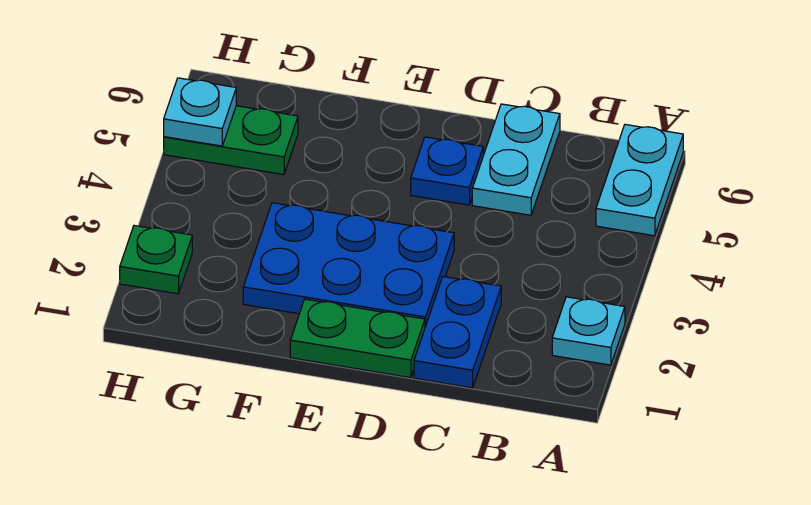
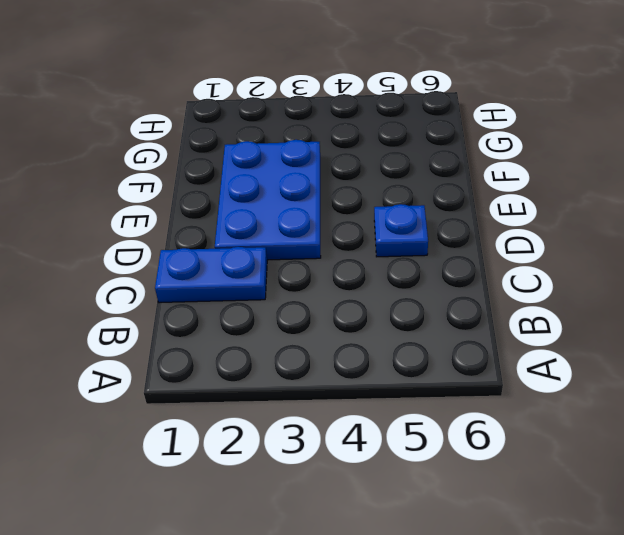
none -> cyan 1x1 plate [552,297,625,365]
none -> cyan 1x2 plate [596,124,683,236]

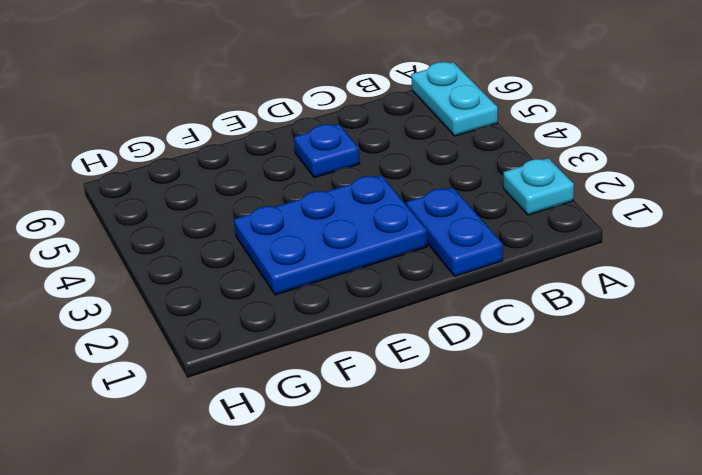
none -> cyan 1x2 plate [472,104,560,215]
none -> green 1x2 plate [290,299,425,378]

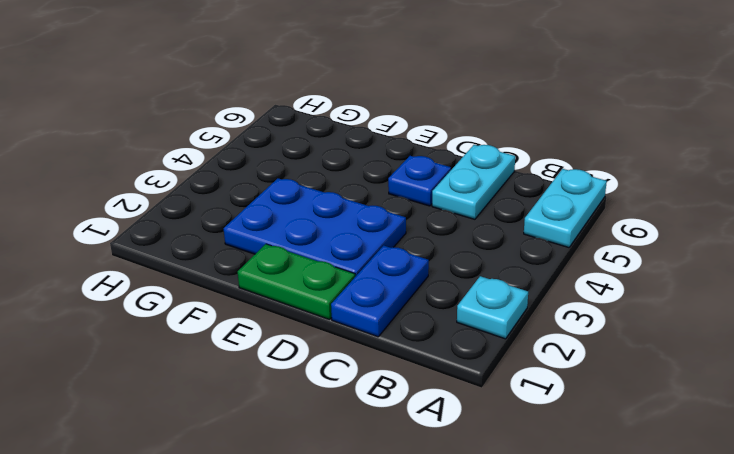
none -> green 1x2 plate [164,106,298,175]
none -> green 1x1 plate [120,226,192,294]

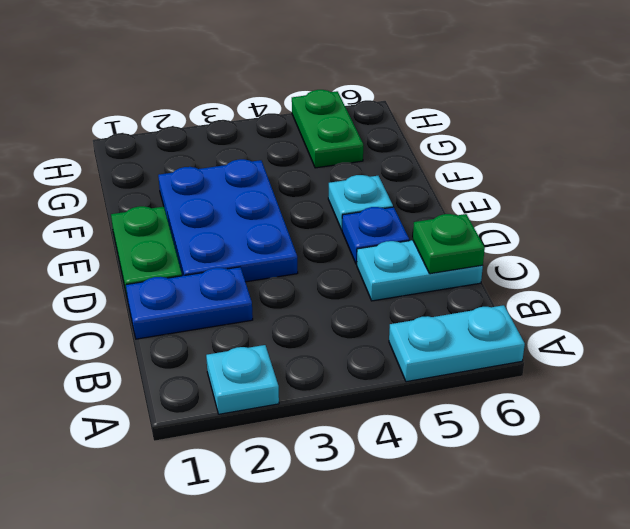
green 1x1 plate [413,214,485,274] -> green 1x1 plate moved to [120,226,192,294]
cyan 1x1 plate [328,175,393,230] -> cyan 1x1 plate moved to [164,78,236,146]

